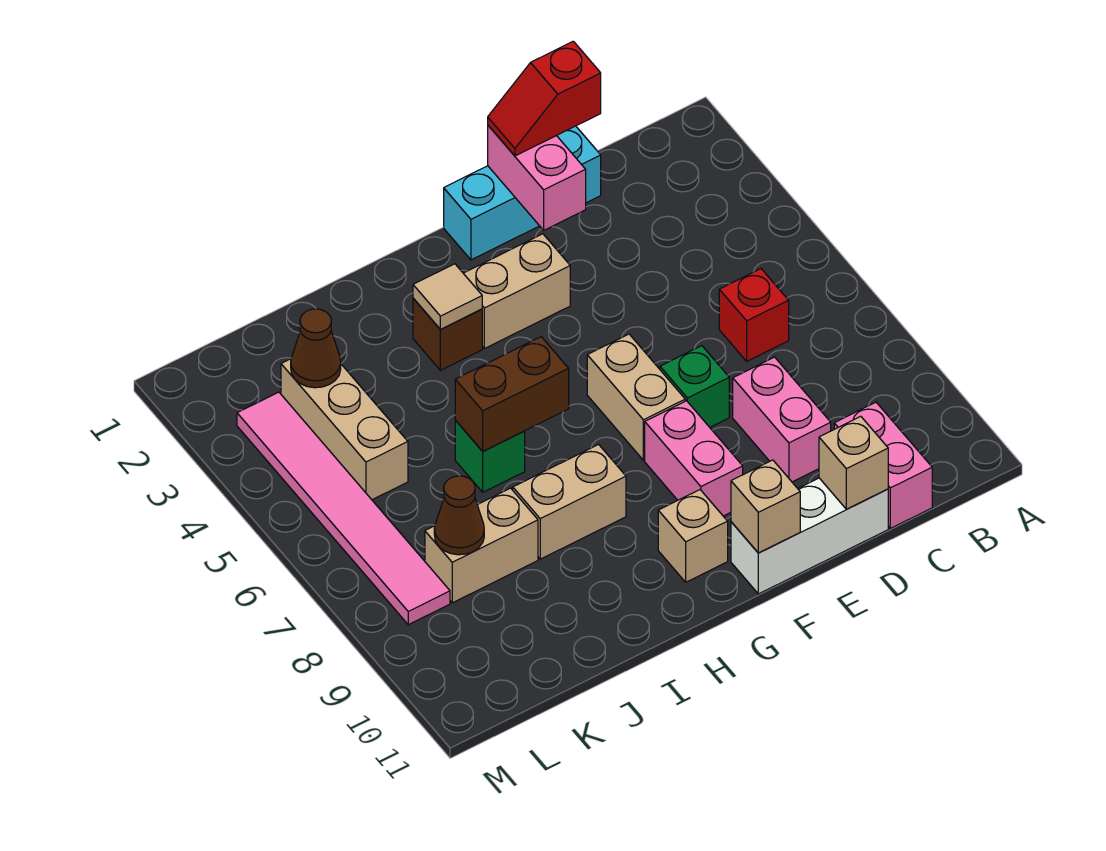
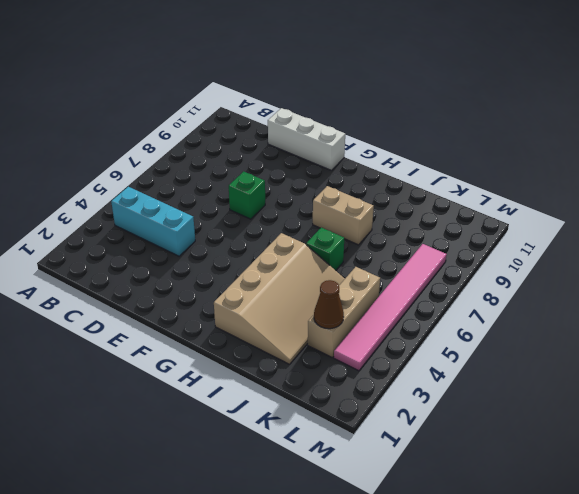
cyan 1x3 brick [111,187,195,256] -> cyan 1x3 brick moved to [444,126,601,260]
tan 3x4 slope [214,233,345,364] -> brown 1x1 brick [413,298,482,370]
none -> red 1x1 brick [719,269,789,361]
none -> pink 1x2 brick [834,402,932,528]
none -> pink 1x2 brick [733,357,831,482]

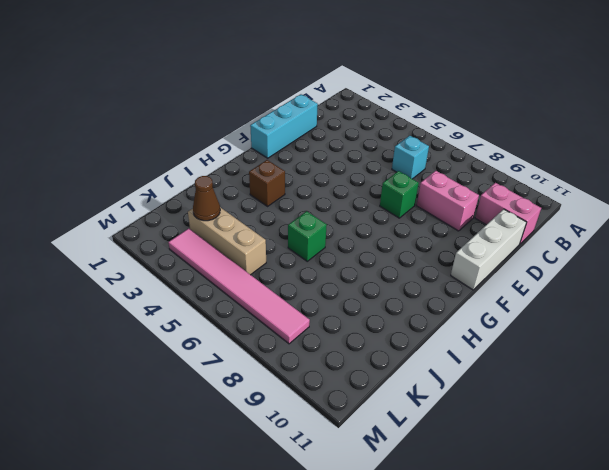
cyan 1x1 brick [392,136,429,179] -> red 1x1 brick [719,269,789,361]
none -> tan 1x2 brick [463,234,570,349]
none -> tan 1x2 brick [587,334,685,460]
none -> pink 1x2 brick [645,401,743,516]

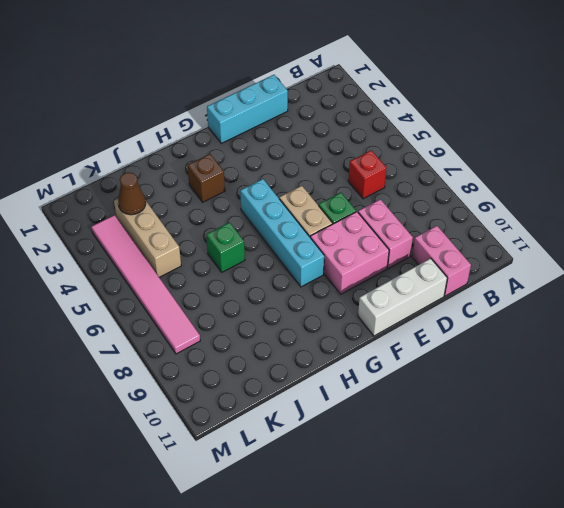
pink 2x2 brick [310,212,389,294] -> pink 1x2 brick [645,401,743,516]
cyan 1x4 brick [240,179,324,287] -> none
none -> tan 1x2 brick [463,234,570,349]
none -> tan 1x1 brick [658,490,728,582]
none -> tan 1x2 brick [513,445,626,559]

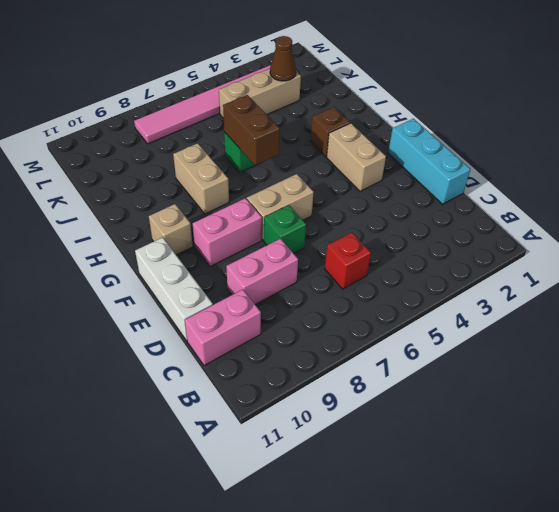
none -> tan 1x2 brick [425,488,538,603]
none -> tan 1x1 brick [819,416,888,509]
none -> pink 1x2 brick [488,125,586,230]

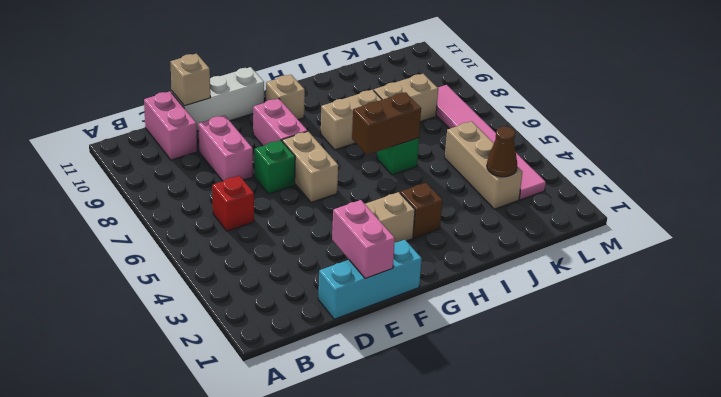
none -> tan 1x1 brick [731,460,800,553]
none -> tan 1x1 tile [413,264,482,330]
none -> brown 1x1 cone [434,476,484,555]

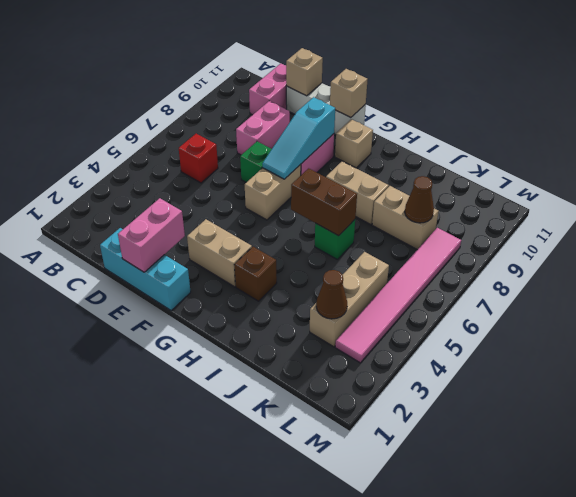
cyan 1x3 slope [262,97,335,179] -> none
none -> tan 1x1 tile [413,264,482,330]
none -> red 1x2 slope [488,41,601,156]

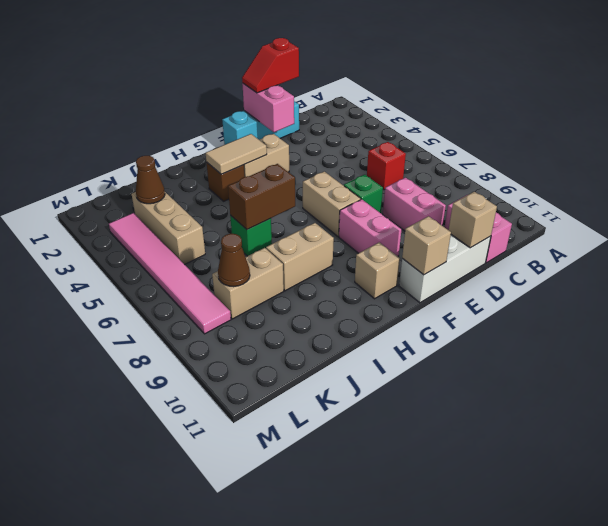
tan 1x2 tile [206,134,267,174] -> tan 1x1 tile [413,264,482,330]

